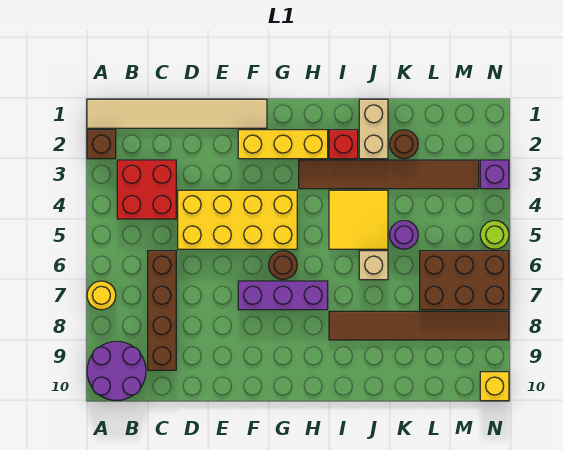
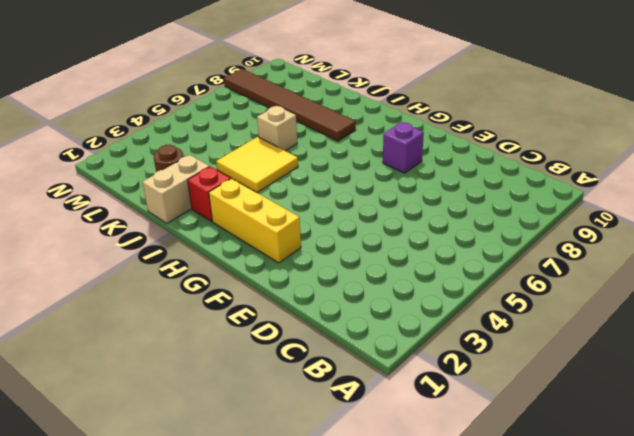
purple 1x1 brick [383,122,424,173] -> purple 1x1 brick moved to [480,160,509,189]
none -> tan 1x6 tile [87,99,267,128]
none -> brown 1x1 brick [87,130,116,159]
none -> yellow 1x1 round brick [87,281,116,310]

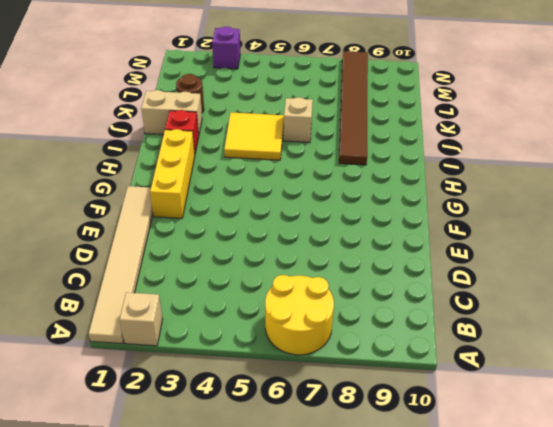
tan 1x1 brick [120,292,163,346] -> brown 1x1 brick [87,130,116,159]
yellow 2x2 round brick [265,275,334,355] -> yellow 1x1 round brick [87,281,116,310]
none -> purple 2x2 round brick [87,342,146,401]
none -> red 2x2 brick [117,160,176,219]
none -> brown 1x4 brick [148,251,176,370]

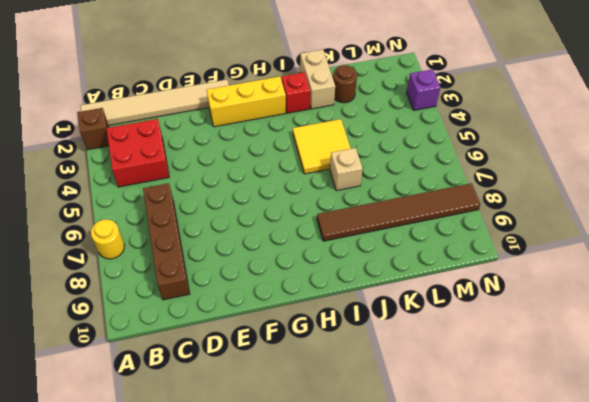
none -> purple 2x2 round brick [87,342,146,401]
none -> yellow 2x4 brick [178,190,297,249]
none -> purple 1x3 brick [238,281,328,310]

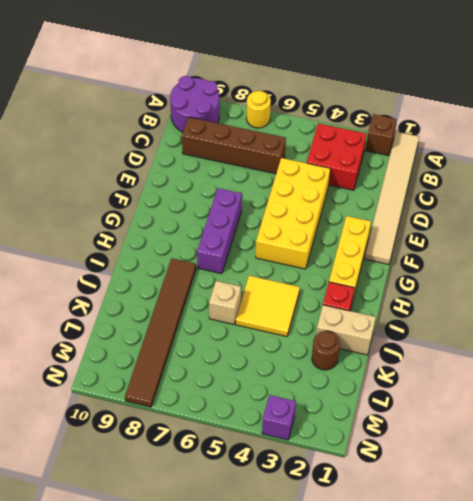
none -> brown 1x1 round brick [269,251,297,279]
none -> brown 1x6 tile [299,160,479,189]
none -> purple 1x1 round brick [390,221,418,249]

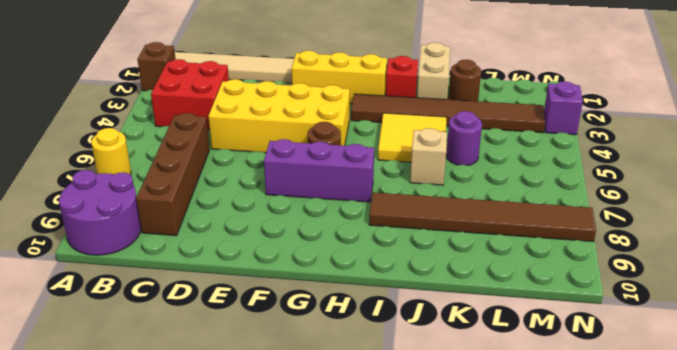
none -> brown 2x3 brick [420,251,509,310]
none -> lime 1x1 round brick [480,221,509,249]
none -> yellow 1x1 brick [480,372,509,401]

